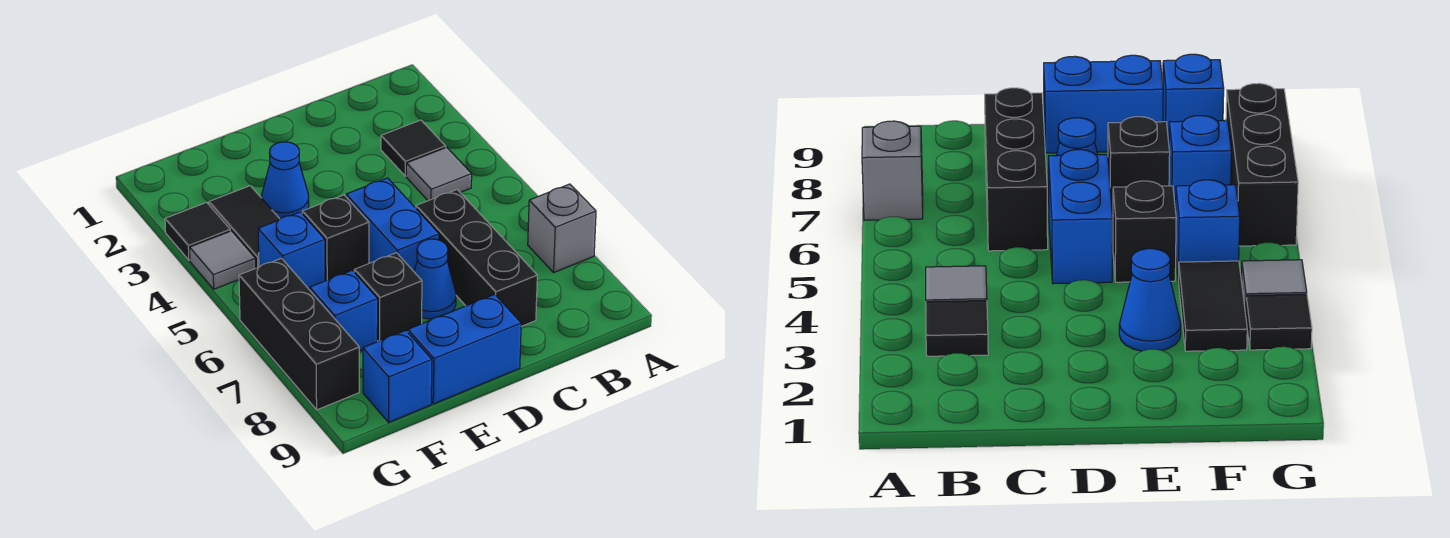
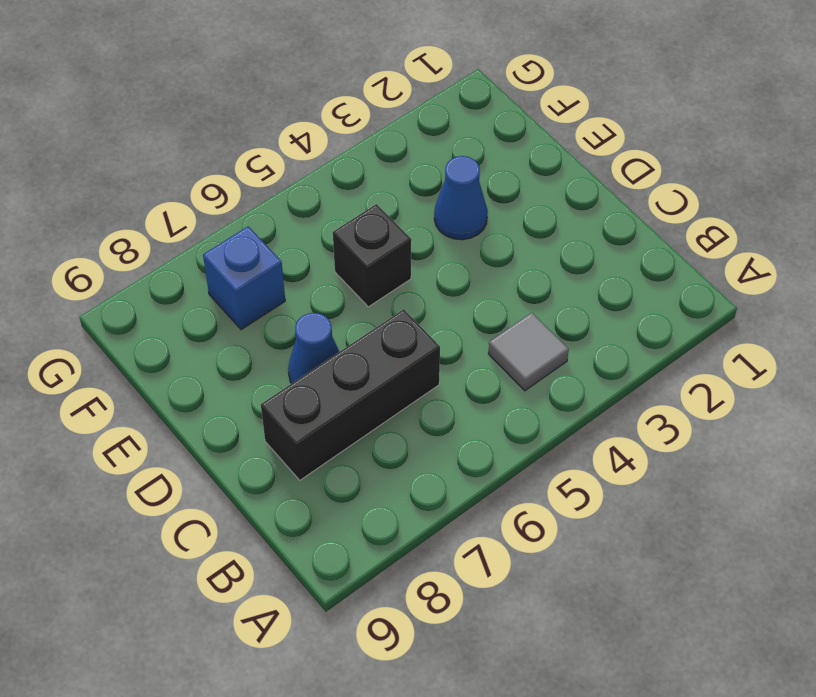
none -> grey 1x1 brick [528,184,596,272]
none -> black 1x1 tile [381,120,446,176]
none -> blue 1x2 brick [346,178,439,271]

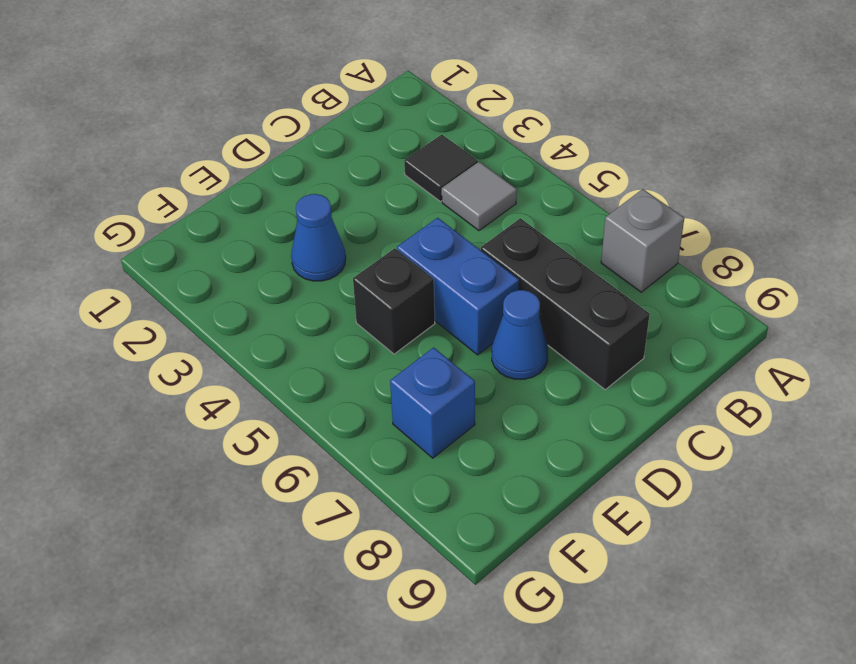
none -> blue 1x2 brick [408,294,521,404]
none -> black 1x1 brick [354,253,422,341]
none -> black 1x2 tile [209,186,280,268]

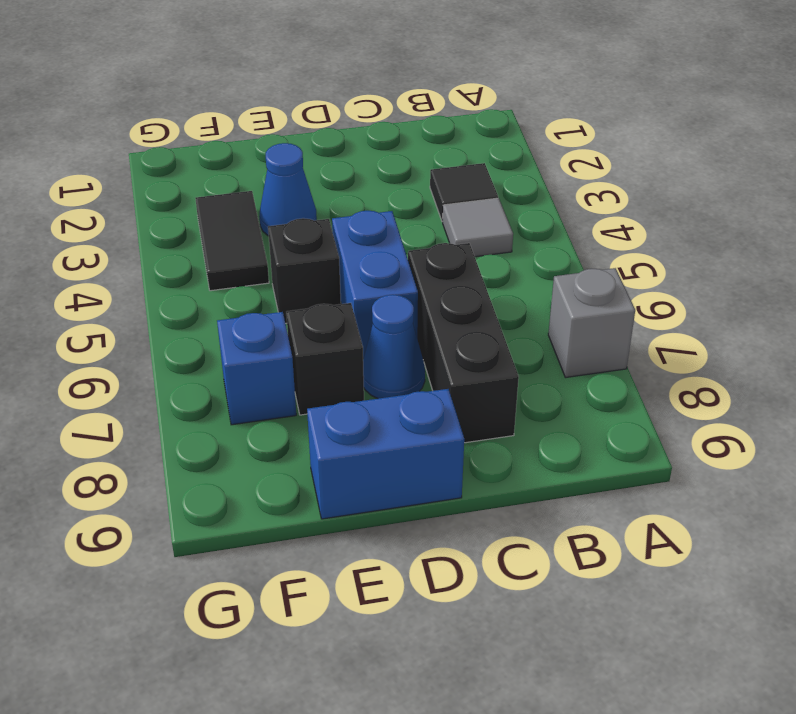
none -> blue 1x1 brick [258,212,325,290]
none -> blue 1x1 brick [363,330,432,422]
none -> black 1x1 tile [165,202,230,260]

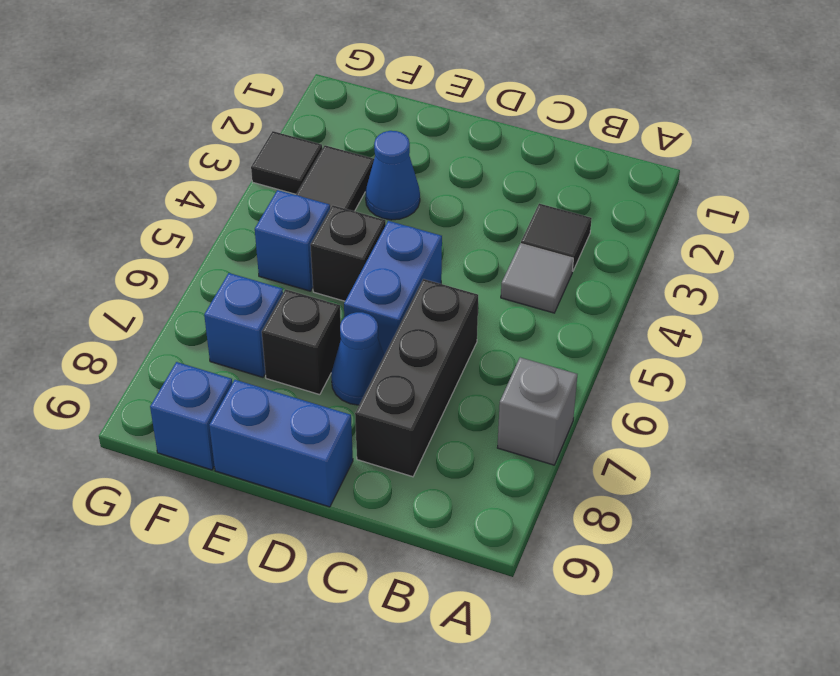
none -> grey 1x1 tile [190,231,256,289]
none -> black 1x3 brick [239,258,359,410]

